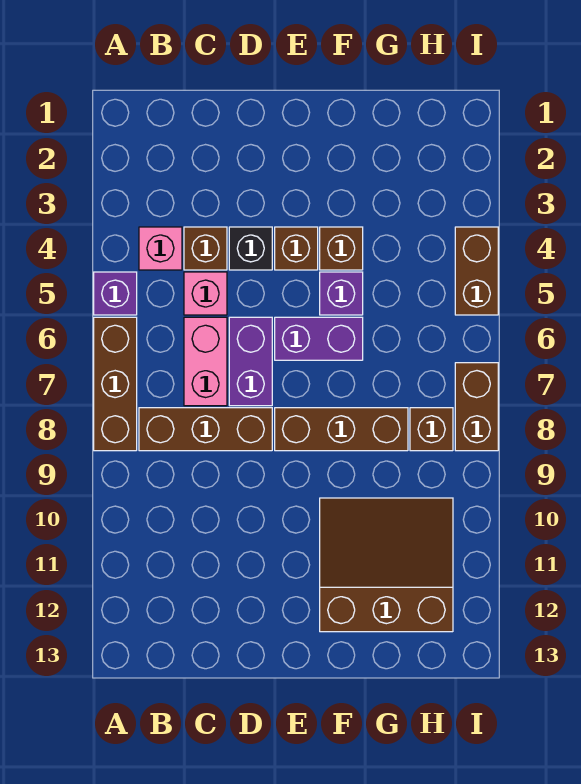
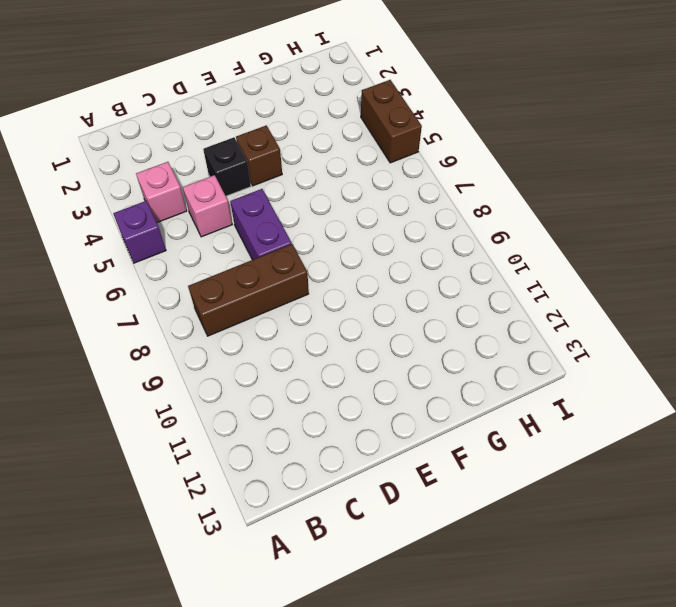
none -> brown 1x3 brick [94,317,137,451]
none -> brown 1x1 brick [184,227,227,270]
none -> pink 1x2 brick [184,317,227,406]

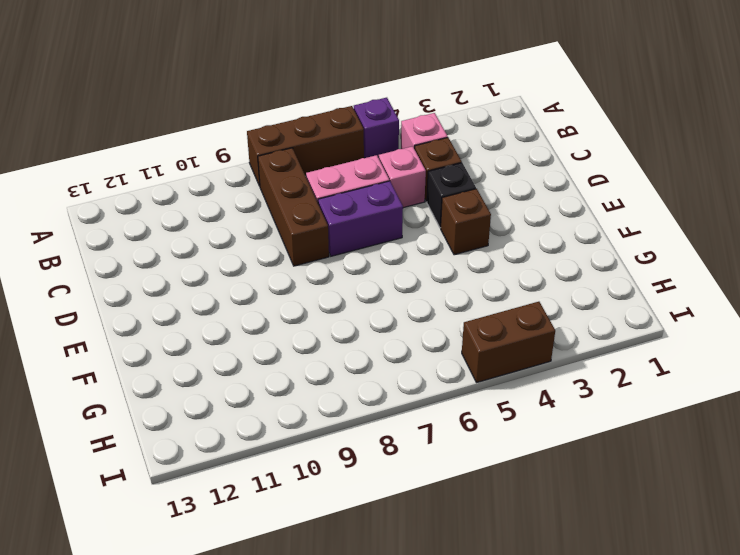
none -> purple 1x2 brick [275,317,363,360]
none -> brown 1x3 brick [275,408,408,451]
none -> brown 1x1 brick [320,227,363,270]

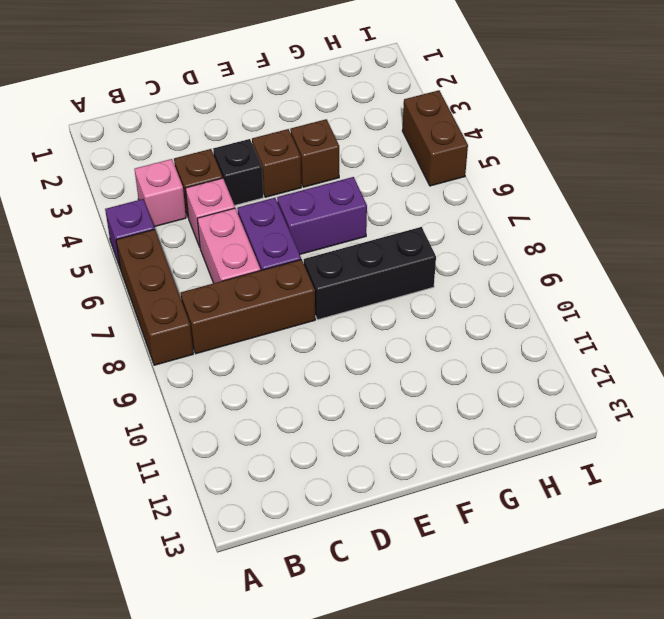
black 1x3 brick [304,227,436,320] -> brown 1x3 brick [275,408,408,451]
none -> purple 1x1 brick [320,272,363,315]
none -> brown 3x3 slope [320,498,453,632]
none -> brown 1x1 brick [410,408,453,451]

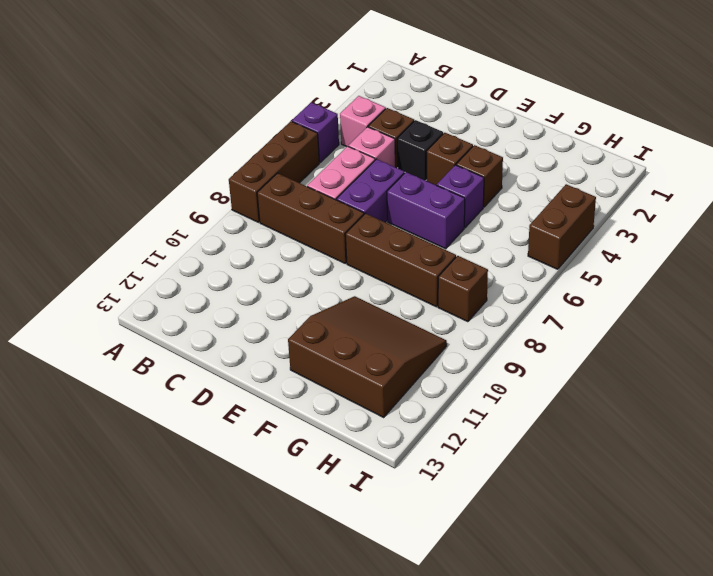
none -> brown 1x2 brick [455,363,498,451]

